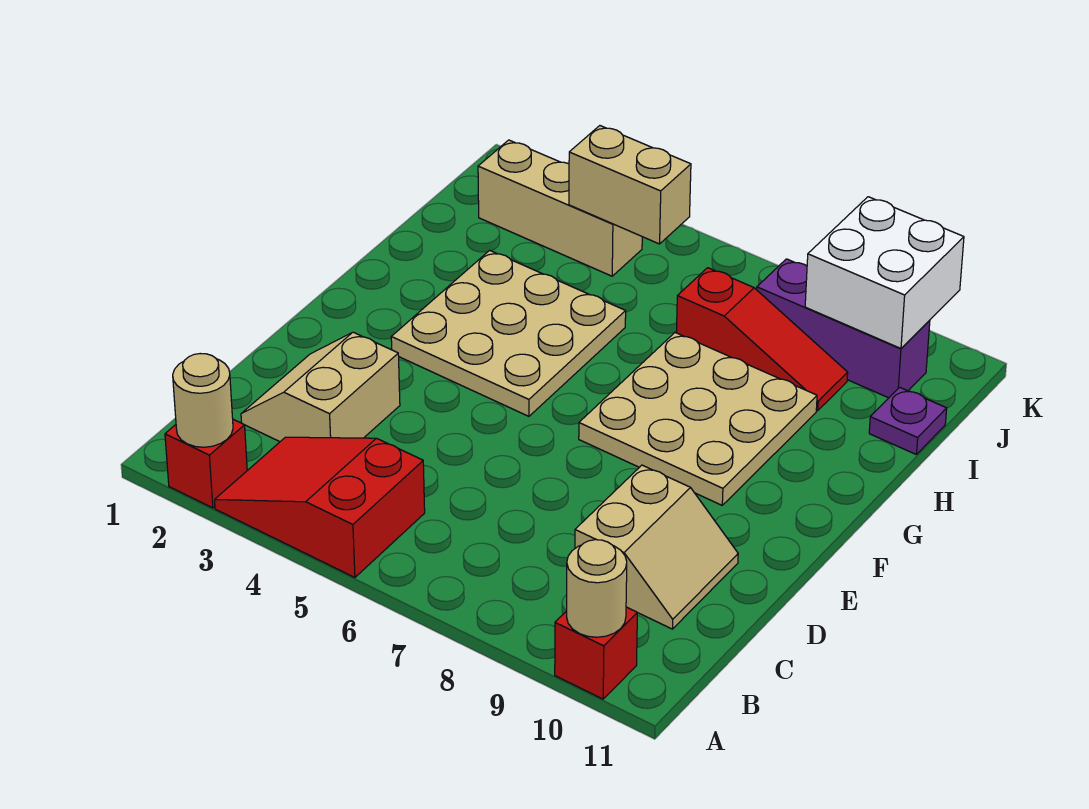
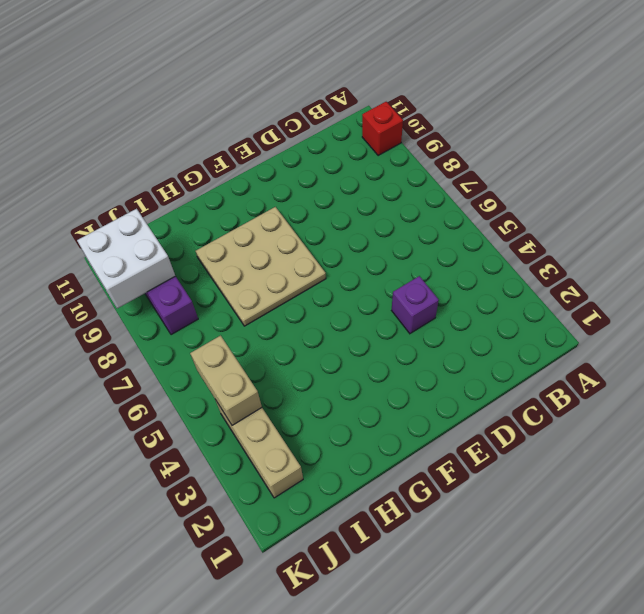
purple 1x1 brick [392,276,439,333] -> none
none -> red 1x1 brick [165,419,247,508]
none -> red 2x3 slope [215,437,425,577]
none -> tan 2x2 slope [241,332,400,442]

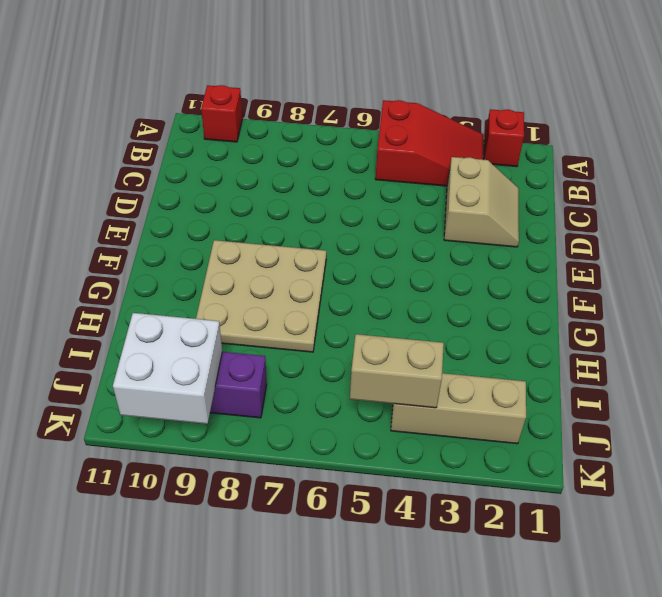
none -> tan 2x2 slope [575,465,738,629]
none -> tan 3x3 plate [391,250,626,416]
none -> red 1x3 slope [676,268,848,411]

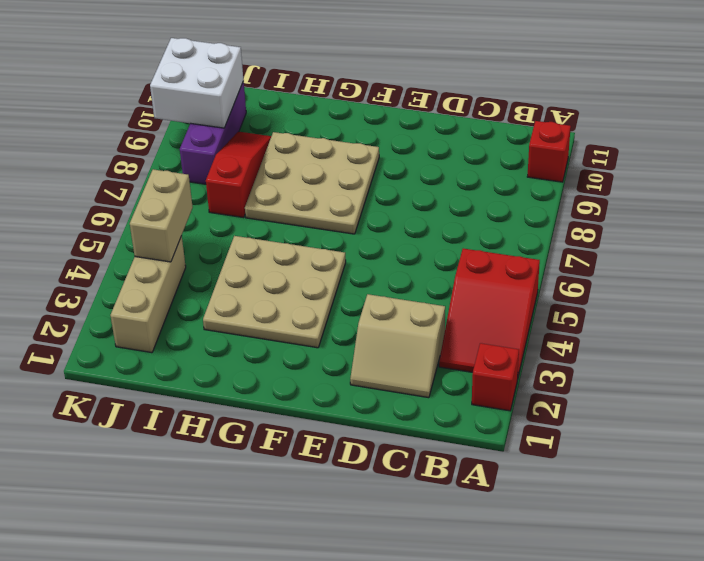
none -> tan 2x2 slope [575,465,738,629]
none -> purple 1x1 plate [869,387,947,454]
none -> tan 1x1 round brick [173,354,233,447]

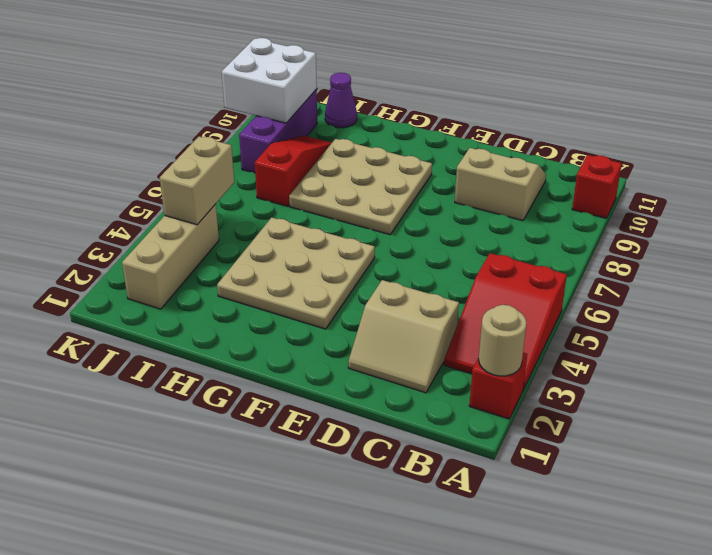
purple 1x1 cone [325,73,357,128] -> purple 1x1 plate [869,387,947,454]
none -> tan 1x1 round brick [567,540,627,637]

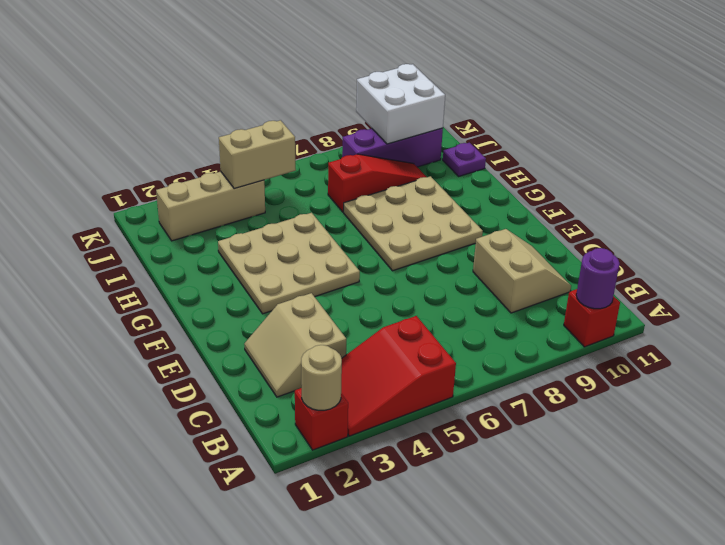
purple 1x1 round brick [576,248,620,309] -> tan 1x1 round brick [567,540,627,637]

